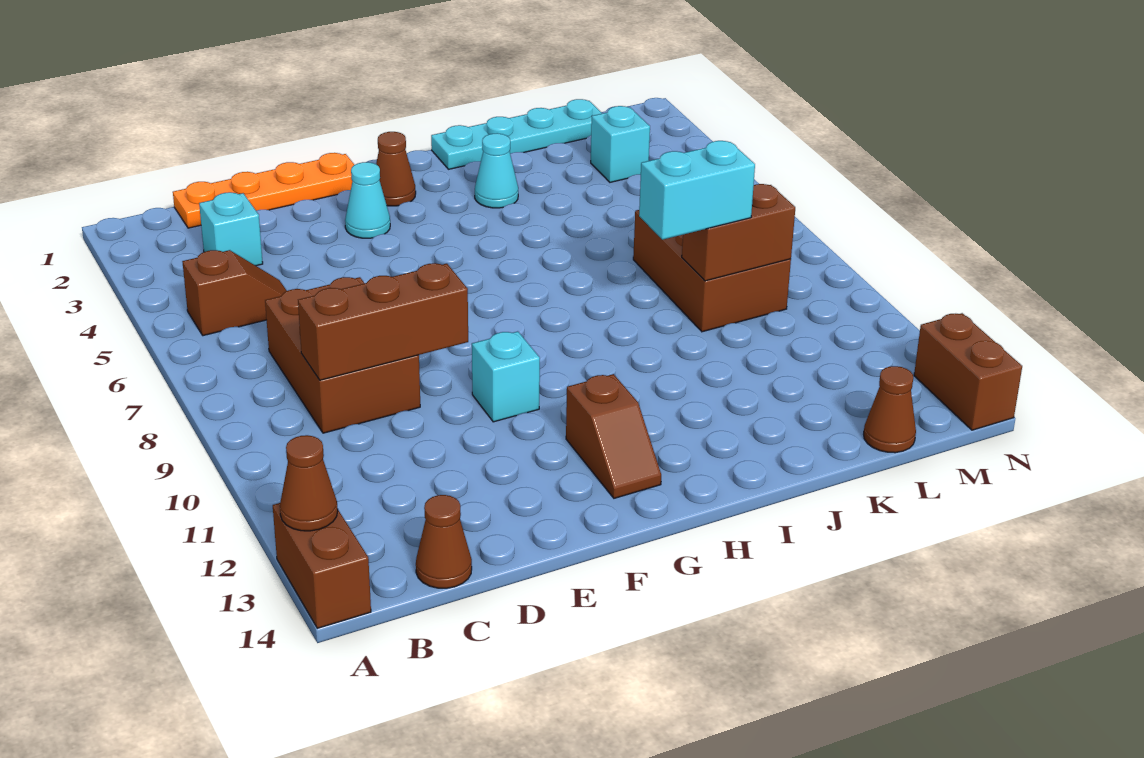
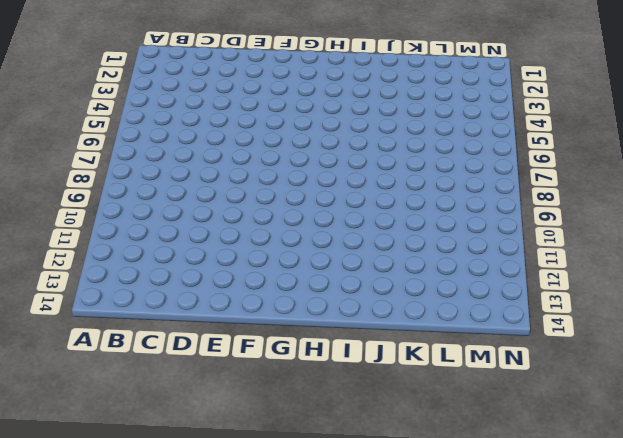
none -> brown 1x2 brick [273,503,371,628]
none -> brown 1x2 slope [182,250,287,336]
none -> orange 1x4 plate [173,153,354,228]

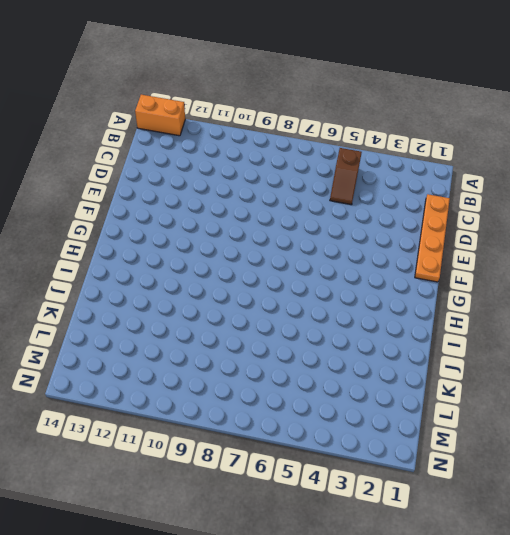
orange 1x2 brick [135,95,185,136] -> brown 1x2 brick [273,503,371,628]
none -> cyan 1x1 brick [199,192,263,266]
none -> brown 2x3 brick [265,277,420,433]
none -> brown 1x1 cone [416,495,472,588]

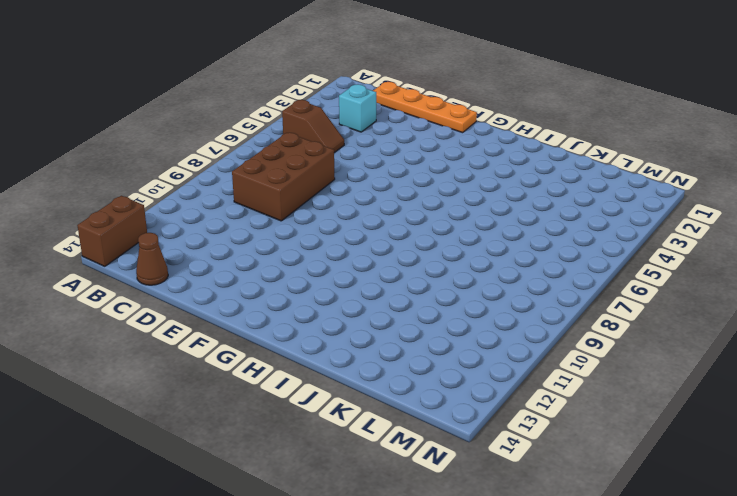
none -> cyan 1x1 cone [345,162,390,238]
none -> cyan 1x1 brick [472,331,540,422]
none -> brown 1x1 cone [376,132,416,206]

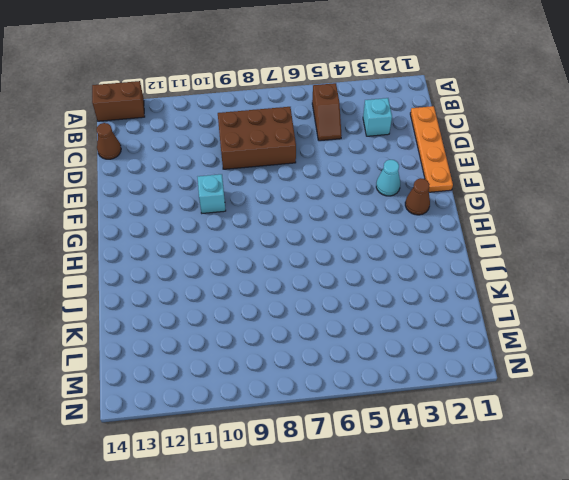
none -> brown 1x2 slope [566,374,661,498]
none -> cyan 1x4 plate [431,99,602,169]
none -> cyan 1x1 cone [475,133,518,208]

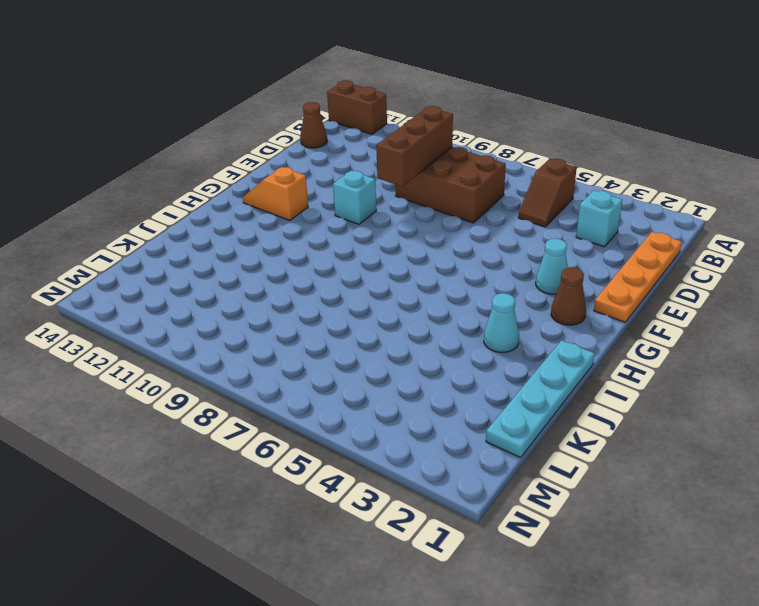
orange 1x2 slope [243,167,308,220] -> brown 1x2 slope [566,374,661,498]
none -> brown 2x3 brick [633,210,791,332]
none -> cyan 1x1 brick [591,106,650,182]
none -> brown 1x1 cone [864,366,916,453]

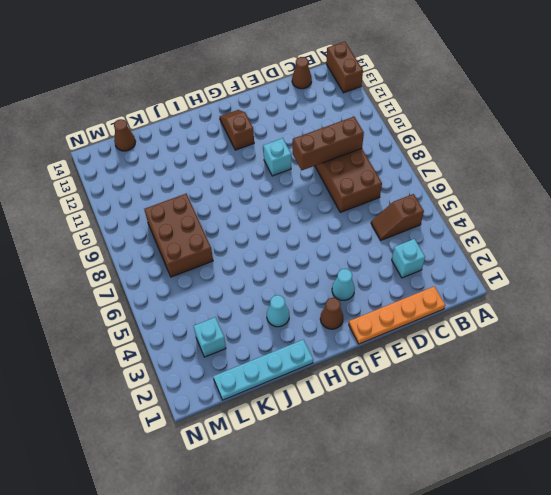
none -> brown 1x2 brick [914,313,1022,430]
none -> brown 1x1 cone [280,435,338,531]
none -> brown 1x2 brick [682,184,795,281]

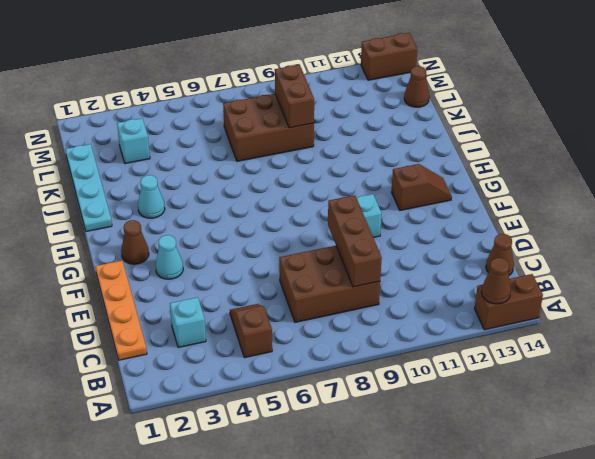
none -> cyan 1x2 brick [639,141,755,240]

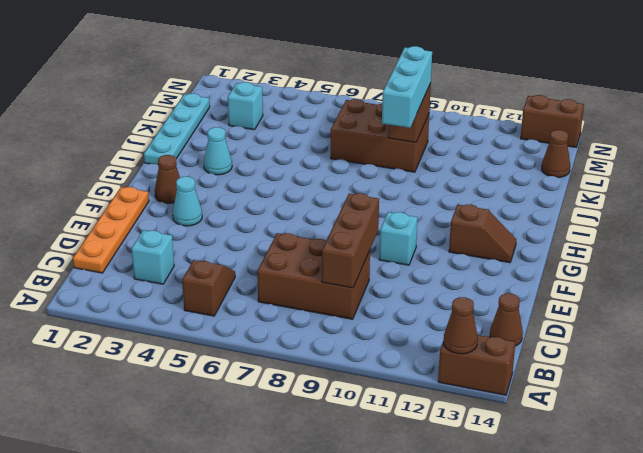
cyan 1x3 brick [382,46,432,128] -> cyan 1x2 brick [639,141,755,240]

